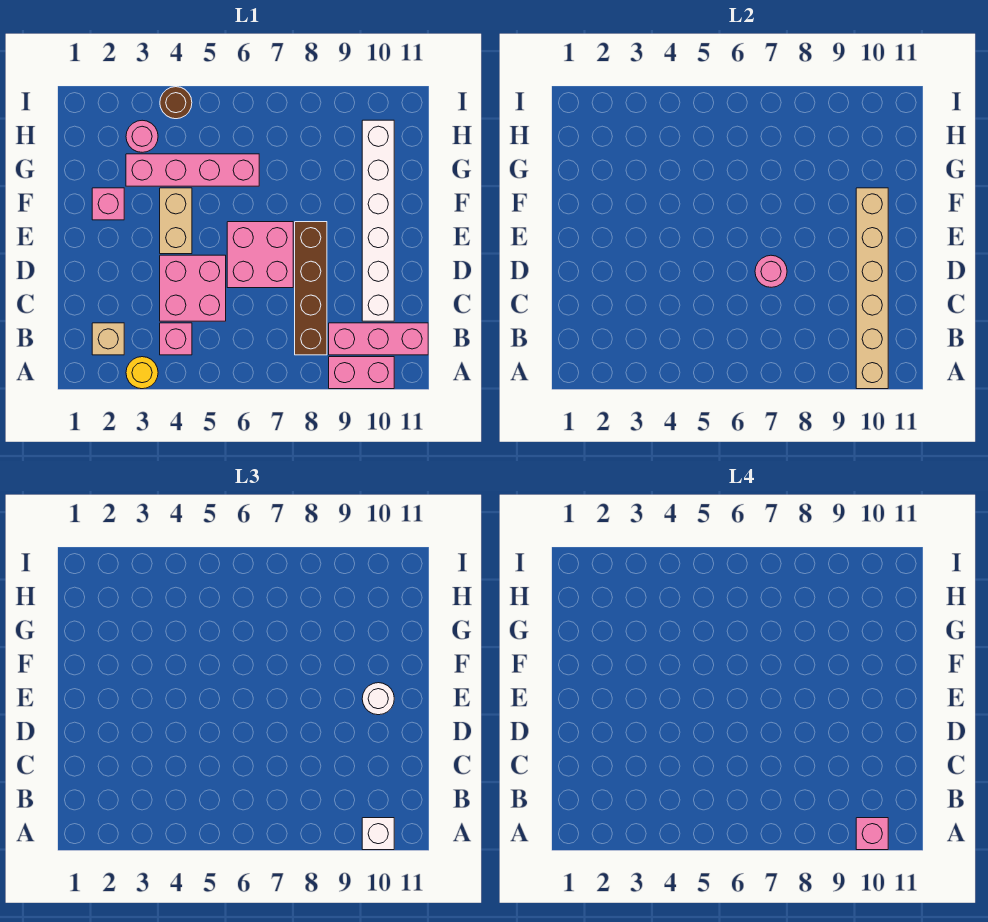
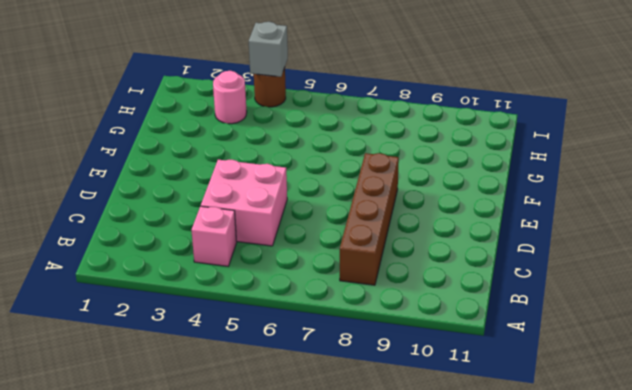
grey 1x1 brick [249,22,288,77] -> none
none -> yellow 1x1 round brick [126,357,158,389]
none -> pink 1x2 brick [329,357,394,389]
none -> tan 1x1 brick [92,323,124,355]

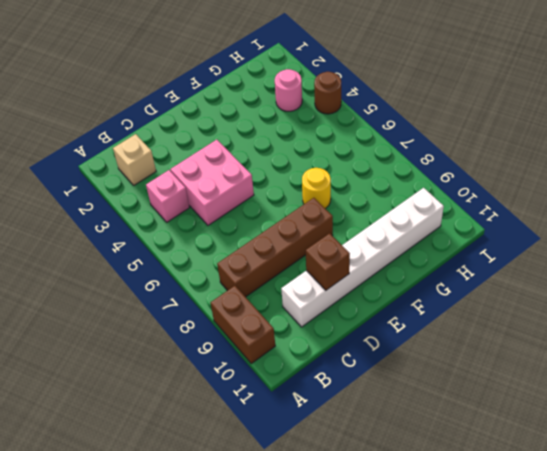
brown 1x2 brick [210,286,275,363] -> pink 1x2 brick [329,357,394,389]
brown 1x1 brick [306,233,350,290] -> tan 1x6 brick [856,188,888,389]
yellow 1x1 round brick [302,168,331,209] -> yellow 1x1 round brick moved to [126,357,158,389]
none -> pink 1x3 brick [329,323,428,355]
none -> pink 2x2 brick [227,222,293,288]
none -> tan 1x2 brick [160,188,192,254]

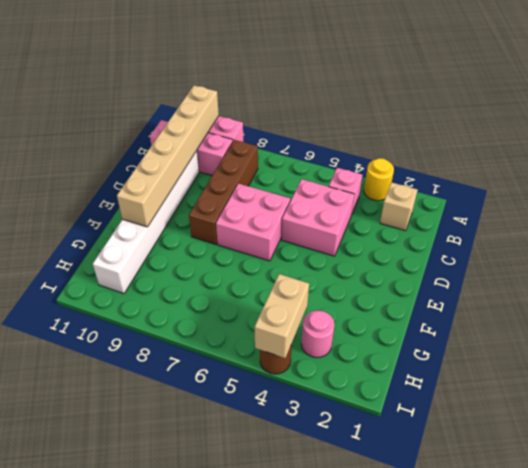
tan 1x2 brick [255,274,309,358] -> tan 1x2 brick moved to [160,188,192,254]
none -> pink 1x1 brick [92,188,124,220]
none -> pink 1x4 brick [126,154,259,186]
none -> pink 1x1 round brick [755,255,787,287]

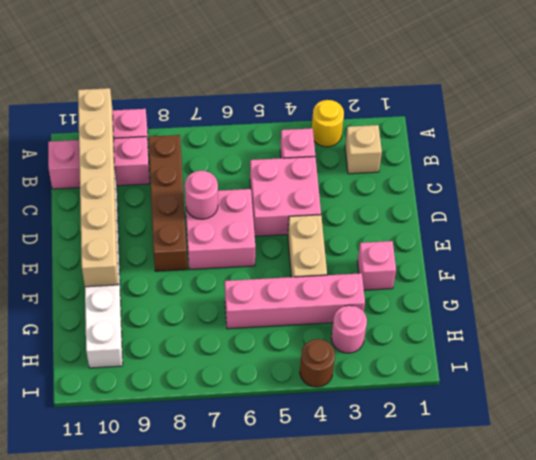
none -> white 1x1 brick [362,818,394,850]
none -> white 1x1 round brick [362,683,394,715]
none -> pink 1x1 brick [856,818,888,850]

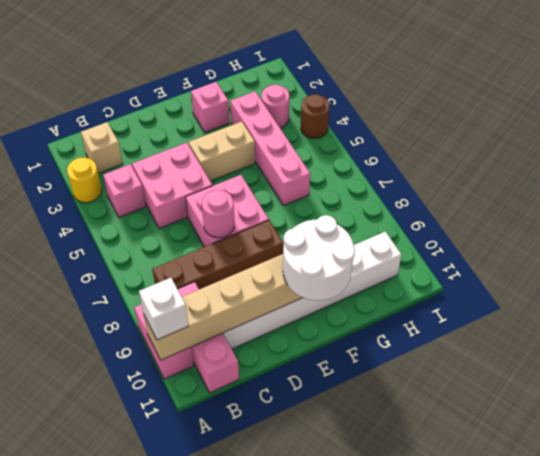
white 2x2 round brick [283,215,355,301] -> white 1x1 round brick [362,683,394,715]
none -> pink 1x1 brick [856,818,888,850]

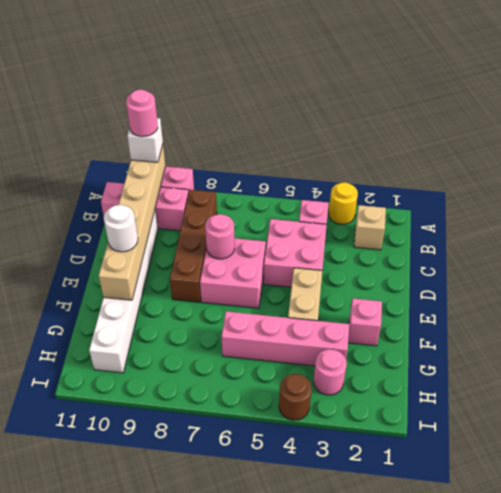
pink 1x1 round brick [126,90,158,137] -> pink 1x1 brick [856,818,888,850]

